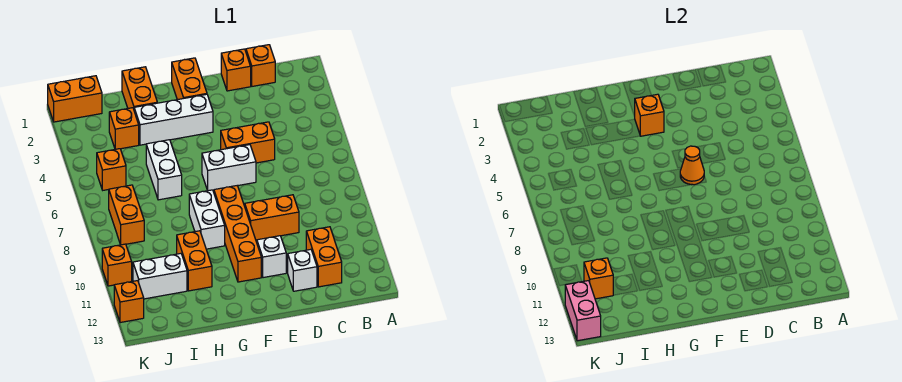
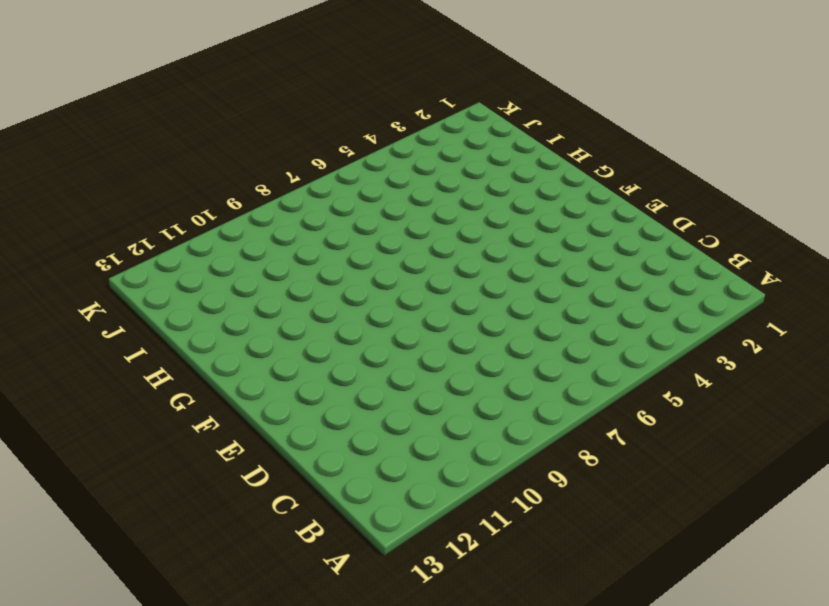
none -> orange 1x1 brick [246,45,275,86]
none -> orange 1x2 brick [306,227,342,287]
none -> orange 1x1 brick [221,49,251,91]

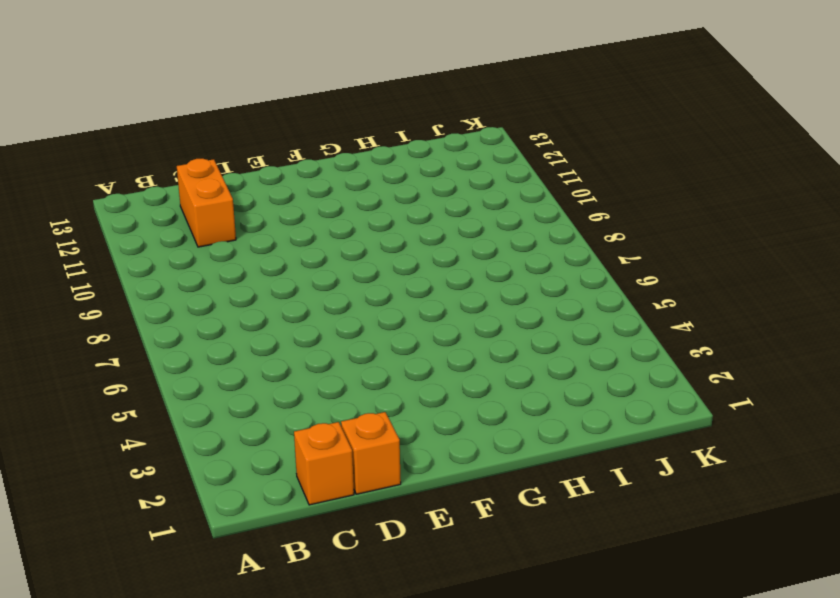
none -> orange 1x2 brick [221,122,275,163]
none -> orange 1x2 brick [245,195,299,240]
none -> white 1x1 brick [288,249,317,291]

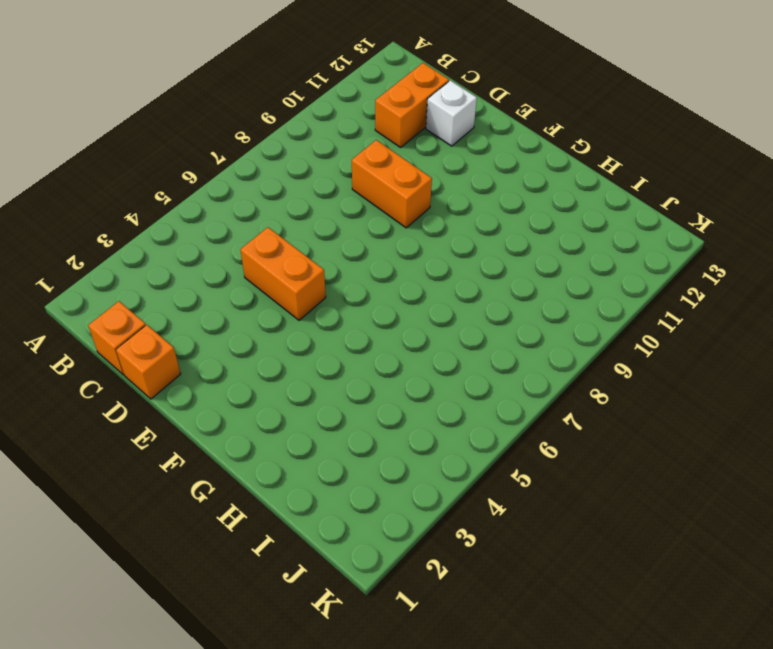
none -> white 1x2 brick [202,145,256,191]
none -> white 1x1 brick [257,236,286,278]
none -> orange 1x2 brick [172,58,207,100]

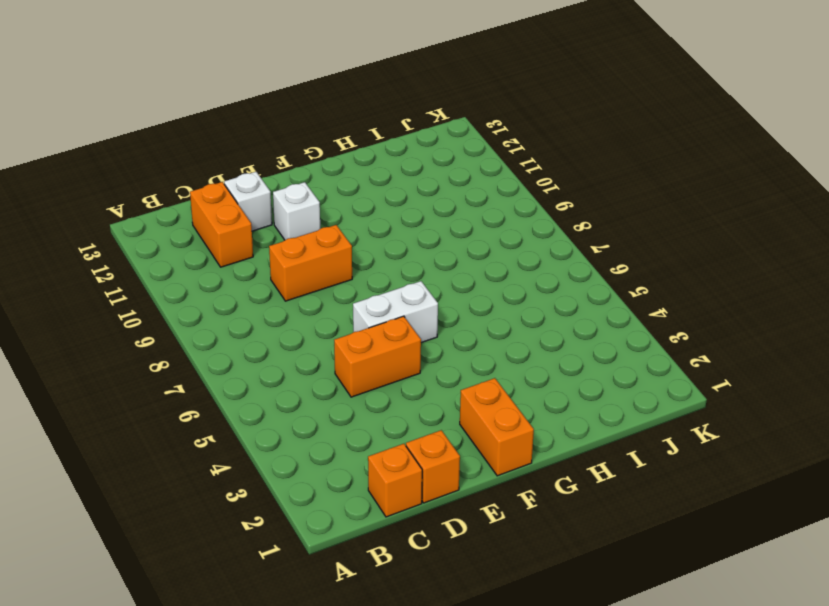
none -> white 1x3 brick [134,94,213,145]
none -> orange 1x4 brick [214,185,261,282]
none -> white 1x2 brick [189,190,225,249]

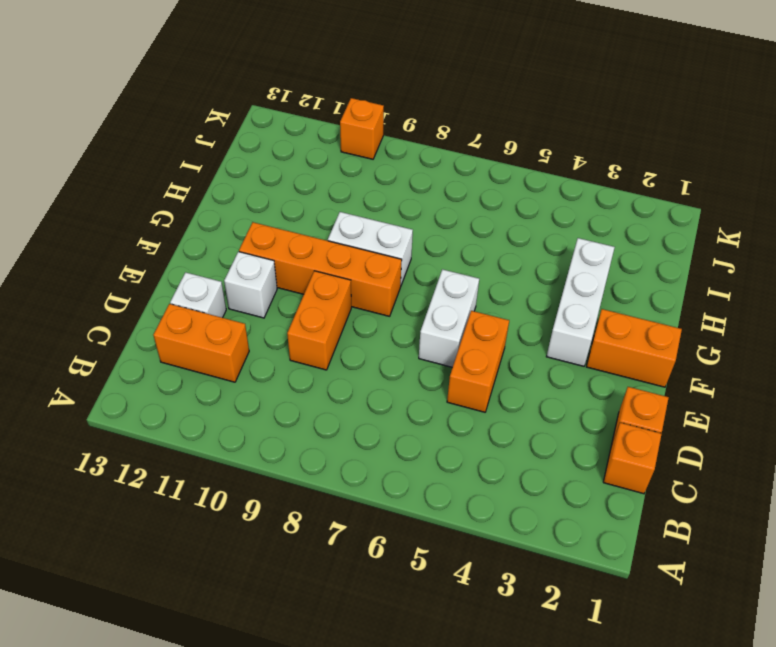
none -> orange 1x2 brick [122,67,157,109]
none -> white 1x2 brick [146,140,182,200]
none -> orange 1x2 brick [177,231,212,291]

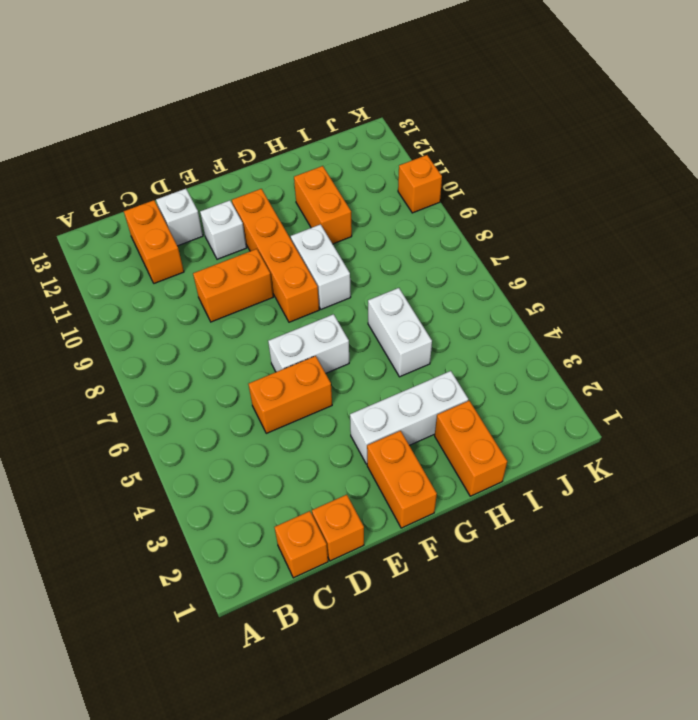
none -> orange 1x1 brick [109,108,139,149]
none -> white 1x2 brick [133,254,187,299]
none -> orange 1x2 brick [48,76,102,122]

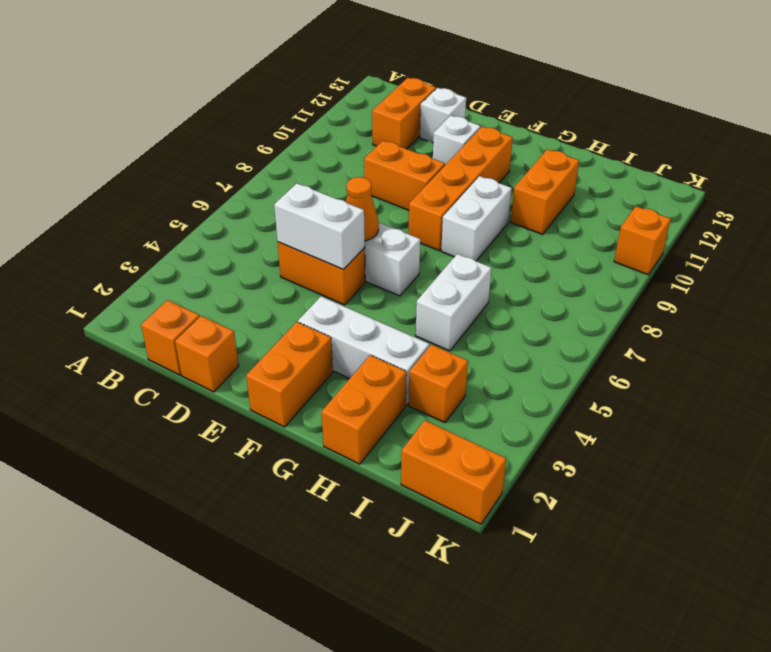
white 1x2 brick [274,183,365,269] -> white 1x2 brick moved to [133,254,187,299]
none -> orange 1x1 brick [97,149,126,190]
none -> orange 1x2 brick [109,185,144,245]
none -> orange 1x1 brick [114,281,144,323]

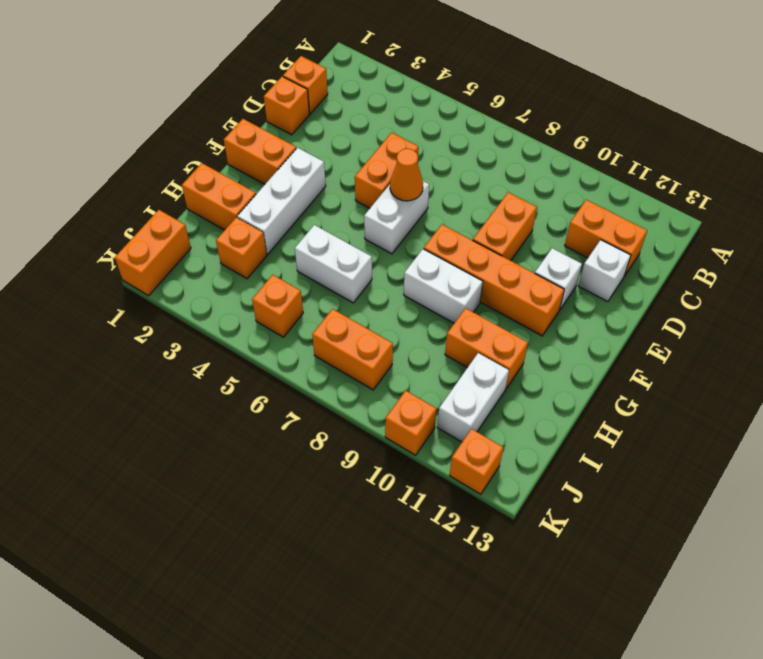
none -> orange 1x1 brick [635,94,664,136]
none -> orange 1x1 brick [584,258,613,299]
none -> pink 1x2 brick [565,281,601,341]

